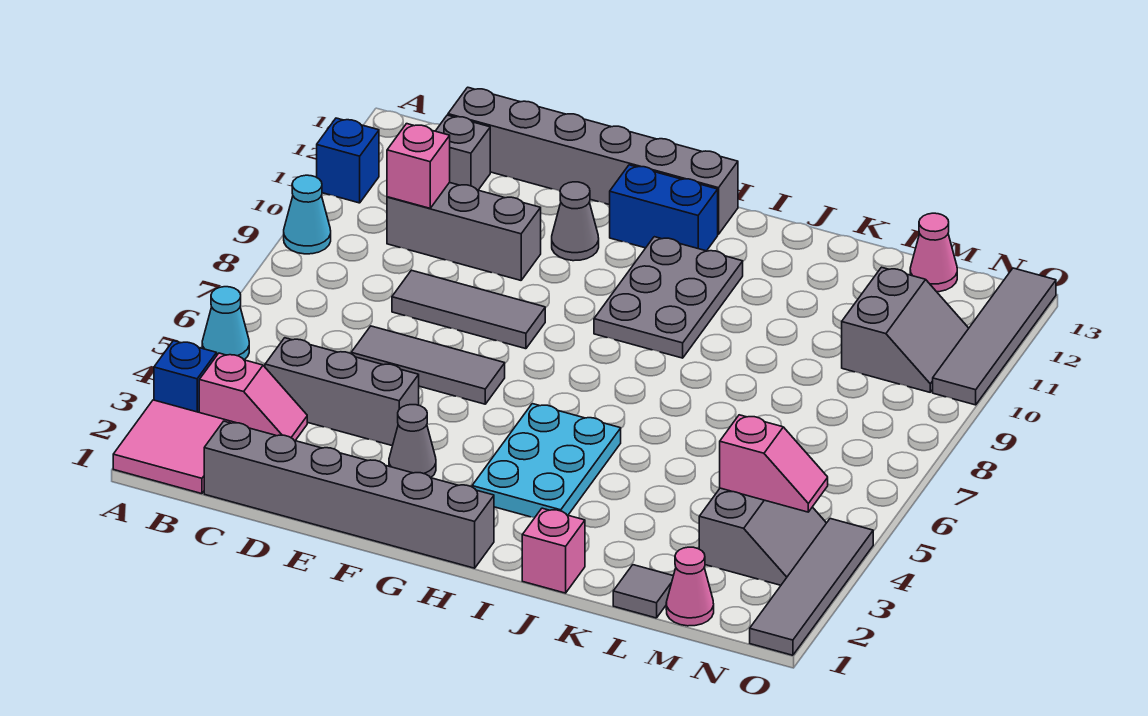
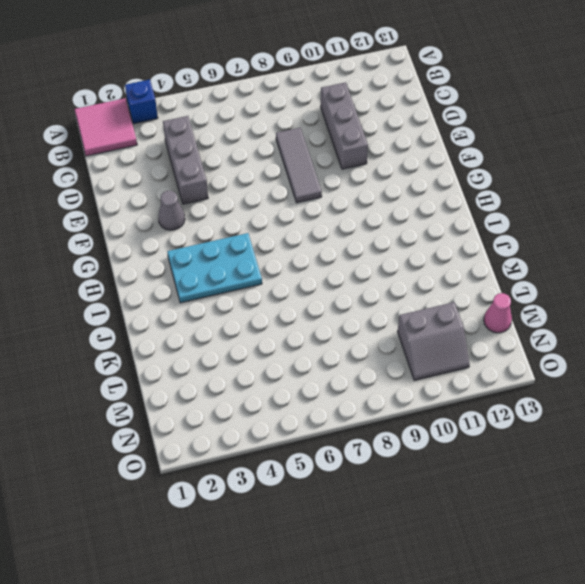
none -> cyan 1x1 cone [202,287,249,360]
none -> cyan 1x1 cone [284,175,331,254]
none -> blue 1x1 brick [317,118,379,203]

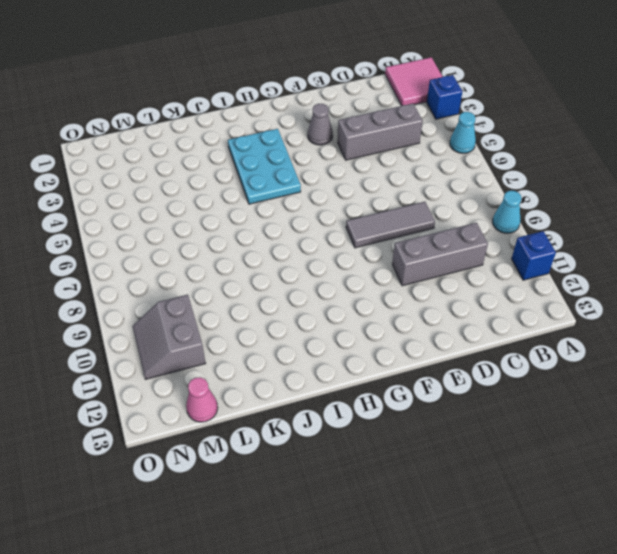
none -> pink 1x2 slope [199,353,307,441]
none -> grey 1x6 brick [204,421,494,568]
none -> grey 1x1 brick [436,115,490,190]

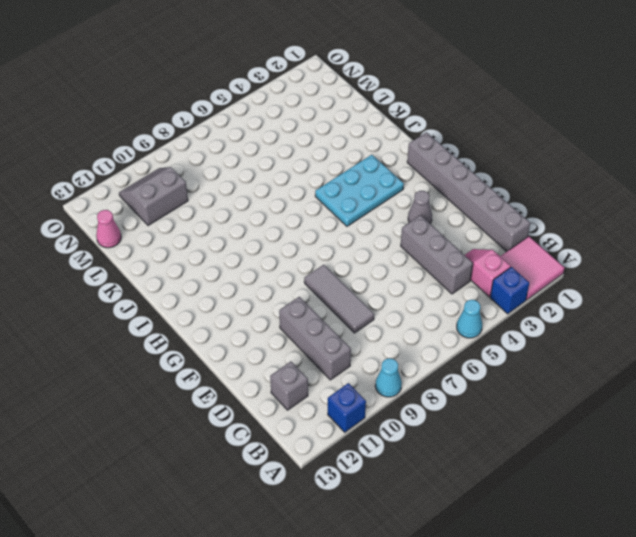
none -> grey 1x6 brick [448,87,738,234]
none -> grey 1x3 tile [351,326,505,404]
none -> grey 1x1 cone [552,182,599,261]

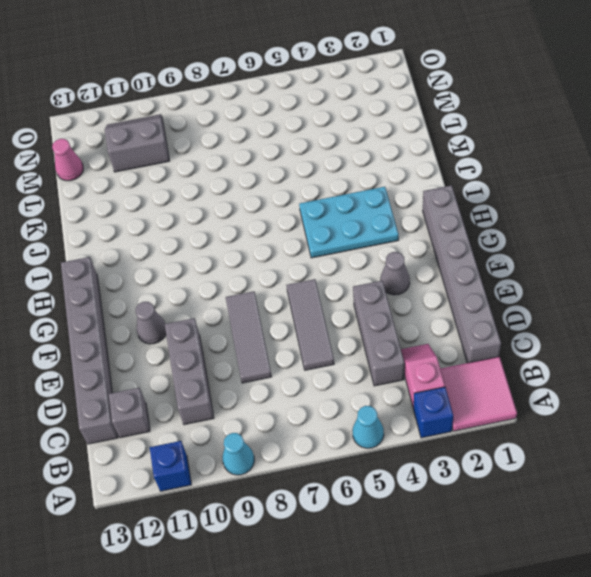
none -> blue 1x2 brick [610,165,718,251]
none -> grey 2x3 plate [594,237,743,358]
none -> pink 1x1 brick [522,508,585,593]

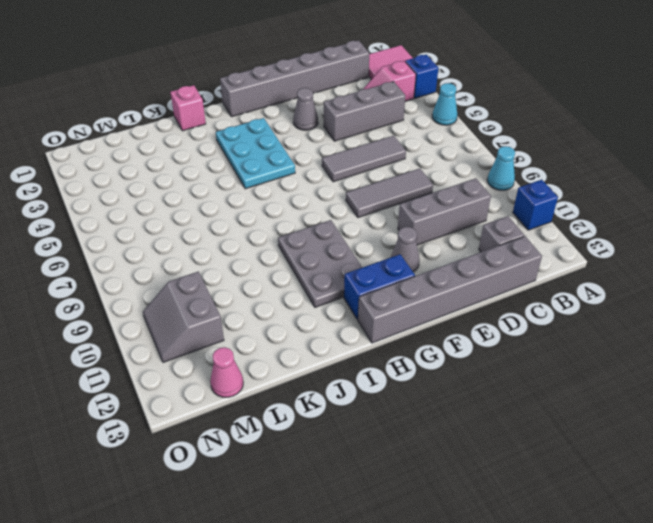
none -> grey 1x1 tile [613,565,673,618]
none -> pink 1x1 cone [666,547,714,626]
none -> grey 2x2 slope [699,488,826,585]

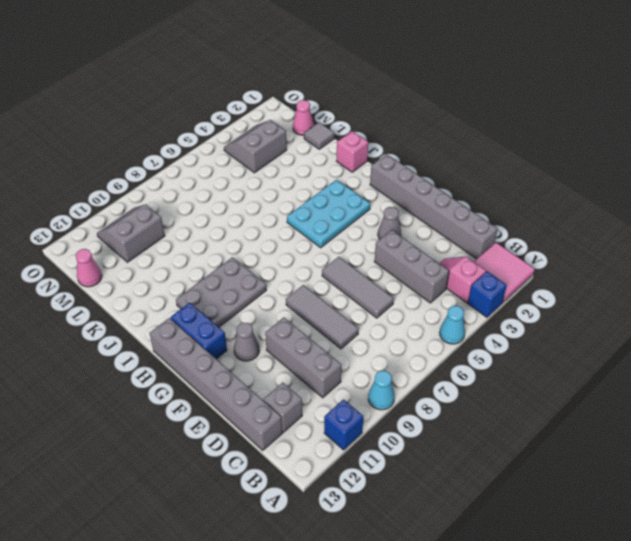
none -> grey 1x4 tile [750,519,873,655]
none -> grey 1x4 tile [933,268,1056,405]
none -> pink 1x1 brick [387,124,450,208]

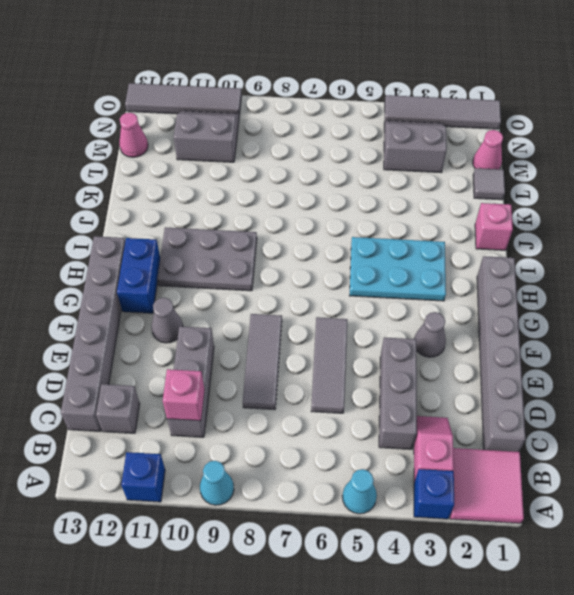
none -> pink 1x2 slope [720,415,828,512]

